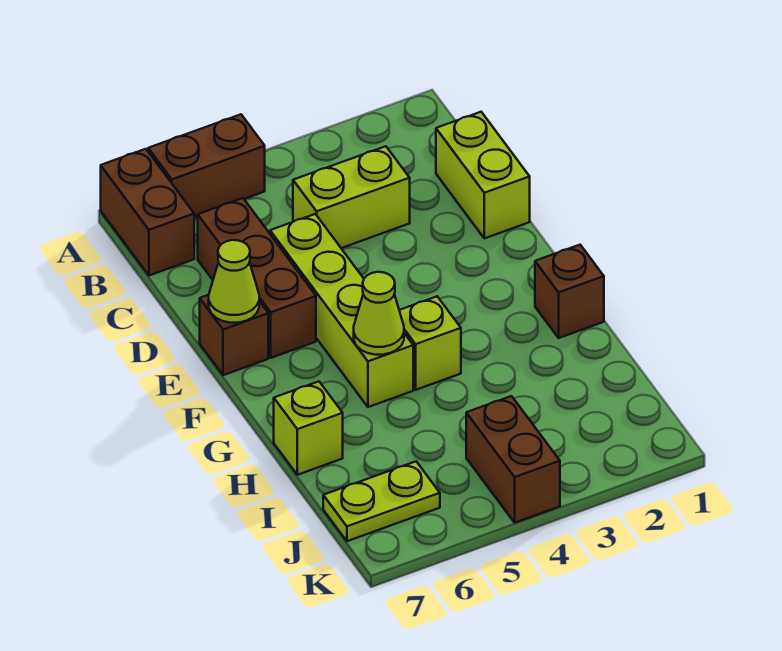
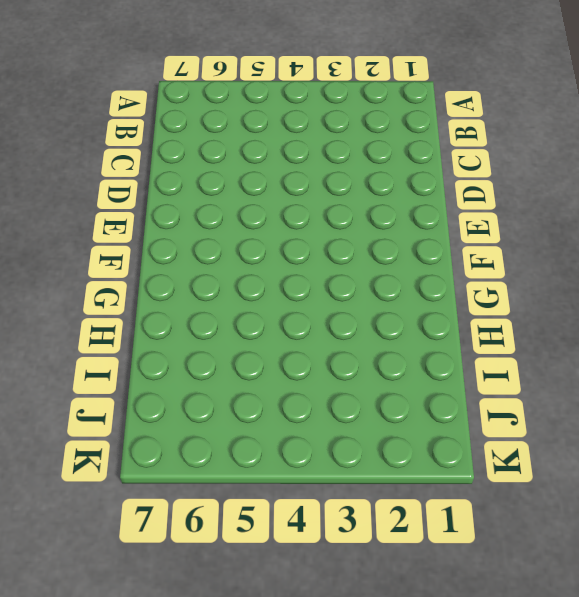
none -> brown 1x2 brick [148,114,265,217]
none -> brown 1x2 brick [101,149,194,275]
none -> lime 1x2 brick [436,112,530,238]

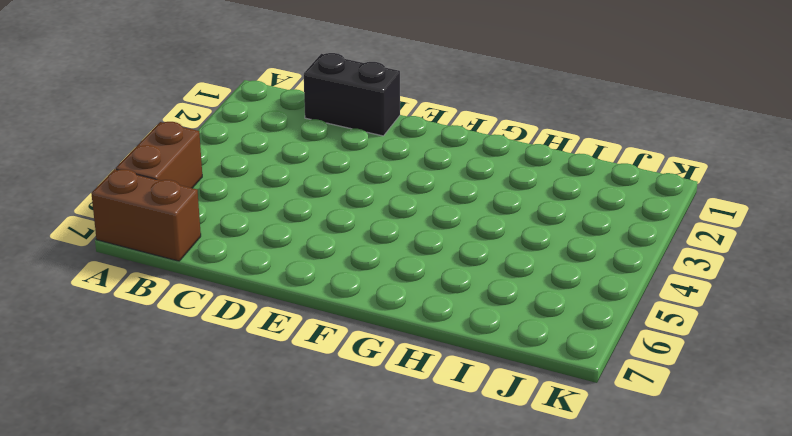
black 1x2 brick [304,53,400,136] -> lime 1x2 brick [436,112,530,238]
none -> lime 1x2 brick [293,146,410,248]
none -> brown 1x3 brick [198,198,316,358]
none -> lime 1x4 brick [270,214,413,407]

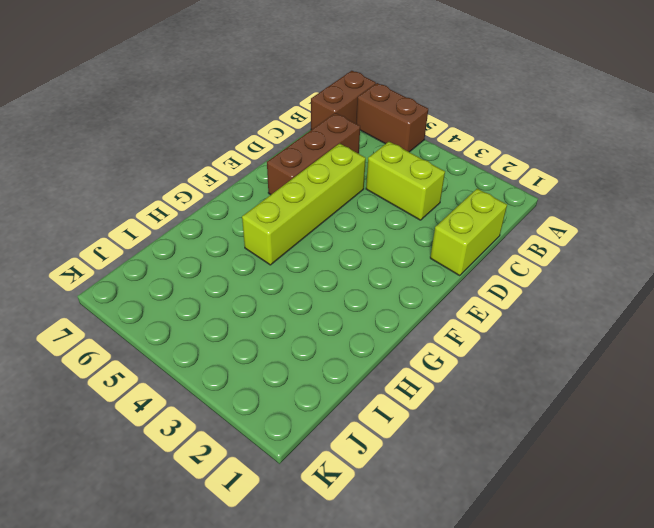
none -> brown 1x1 brick [200,295,268,375]
none -> brown 1x1 brick [535,245,604,338]
none -> lime 1x1 brick [399,297,461,390]

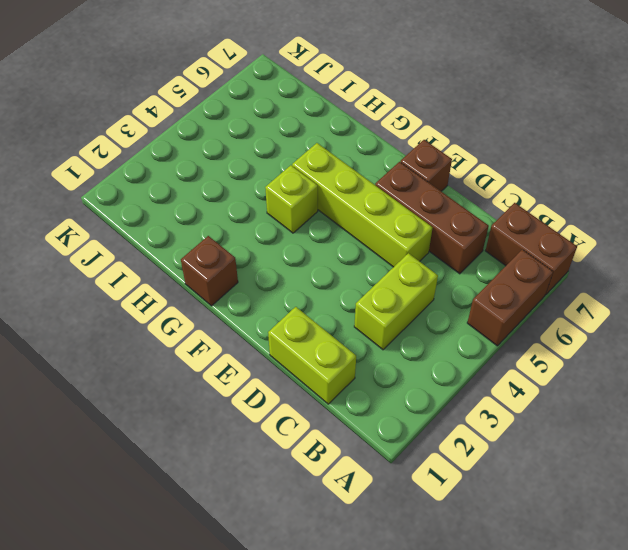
none -> lime 1x1 brick [274,381,343,475]
none -> brown 1x2 brick [466,396,560,523]
none -> lime 1x2 plate [323,462,440,541]

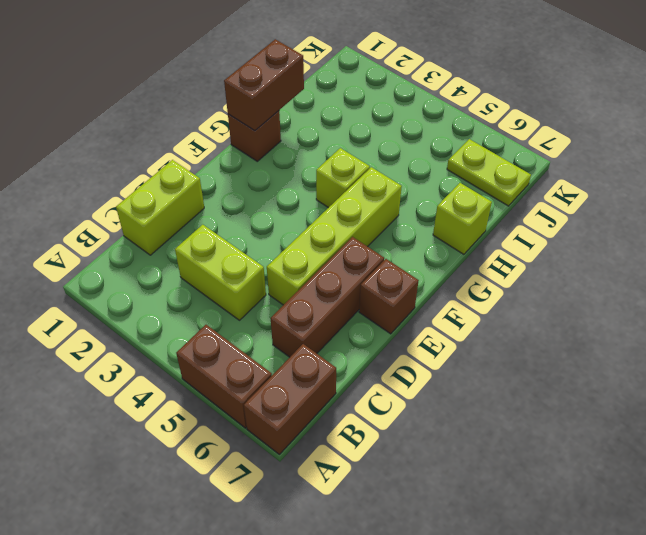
brown 1x2 brick [224,39,304,131] -> brown 1x2 brick moved to [466,396,560,523]
none -> lime 1x1 cone [209,240,259,323]
none -> lime 1x1 cone [354,272,404,355]

